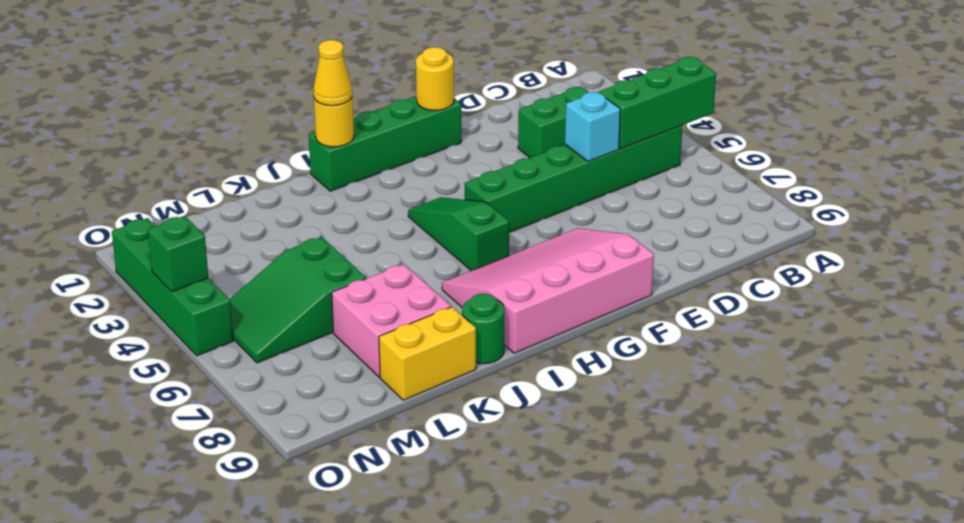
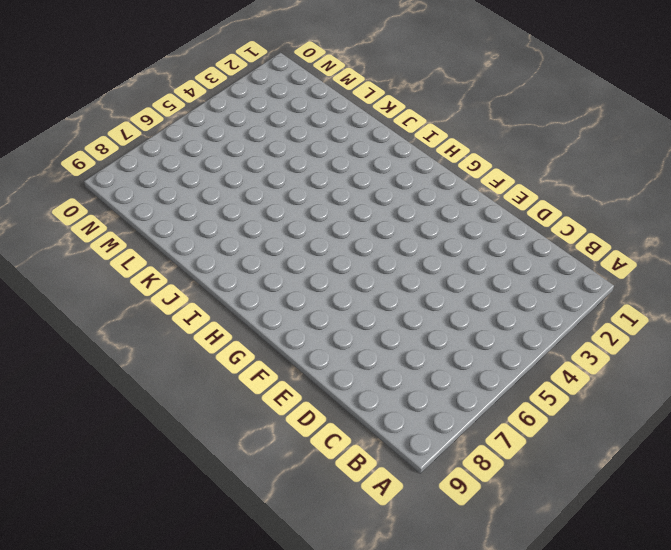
none -> green 1x6 brick [465,125,682,232]
none -> green 1x2 brick [518,87,588,158]
none -> green 1x4 brick [309,96,461,191]

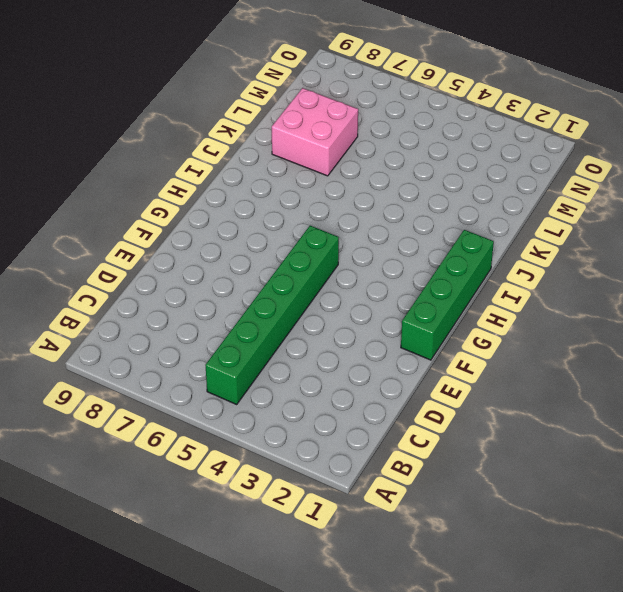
none -> green 1x2 brick [518,87,588,158]
none -> pink 3x4 slope [442,228,654,353]
none -> green 1x3 slope [408,197,509,271]

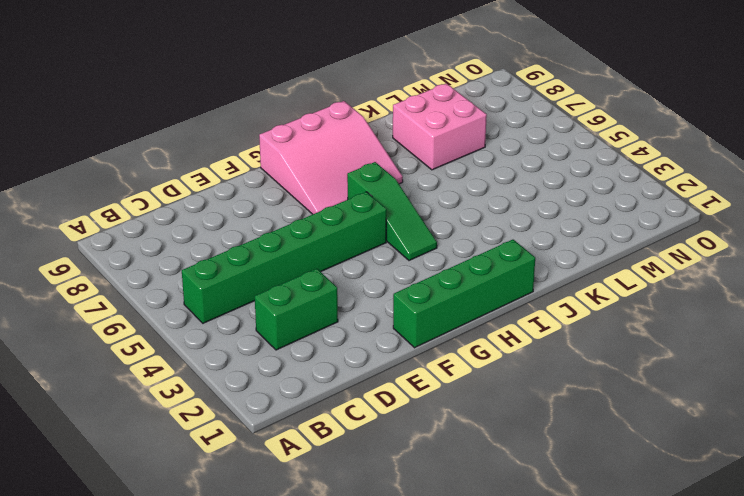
pink 3x3 slope [259,101,403,214] -> pink 3x4 slope [442,228,654,353]
none -> green 1x1 round brick [462,294,504,364]
none -> yellow 1x2 brick [379,307,476,400]
none -> green 2x3 slope [230,237,366,363]

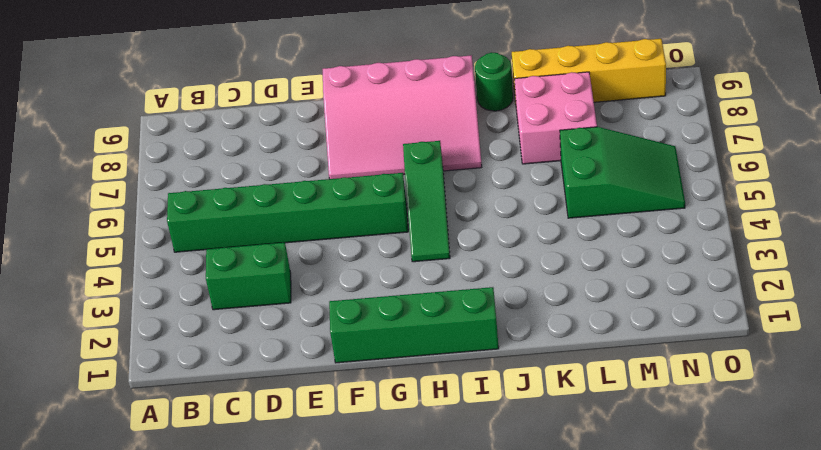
yellow 1x4 brick [512,39,666,102] -> yellow 1x2 brick [379,307,476,400]
none -> green 1x4 brick [112,218,233,356]
none -> green 1x3 brick [599,57,716,149]
none -> cyan 1x1 brick [565,92,620,161]

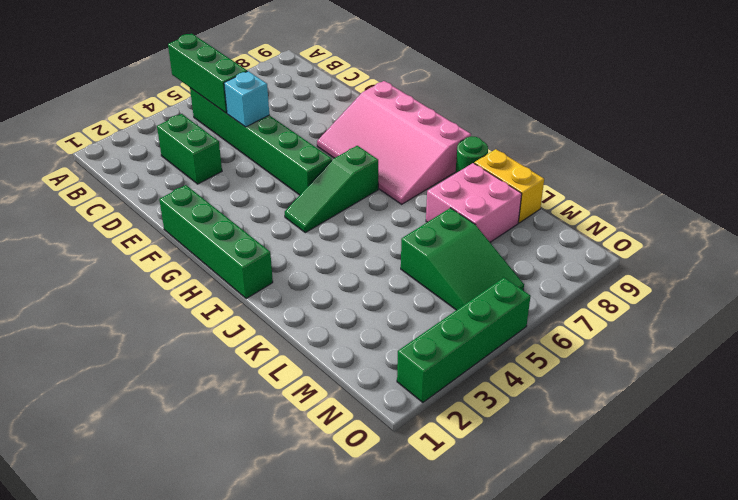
none -> yellow 1x1 round brick [416,47,454,111]
none -> yellow 1x1 round brick [314,98,354,147]
none -> green 1x1 brick [148,216,208,292]

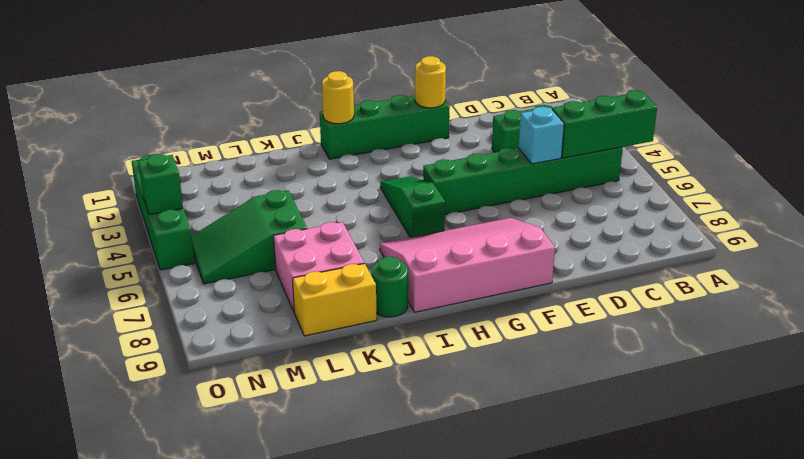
none -> yellow 1x1 cone [313,40,352,106]

